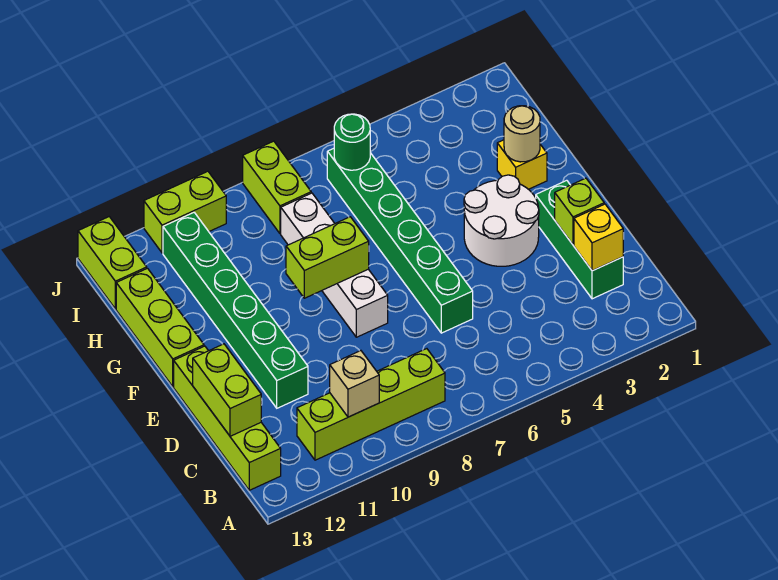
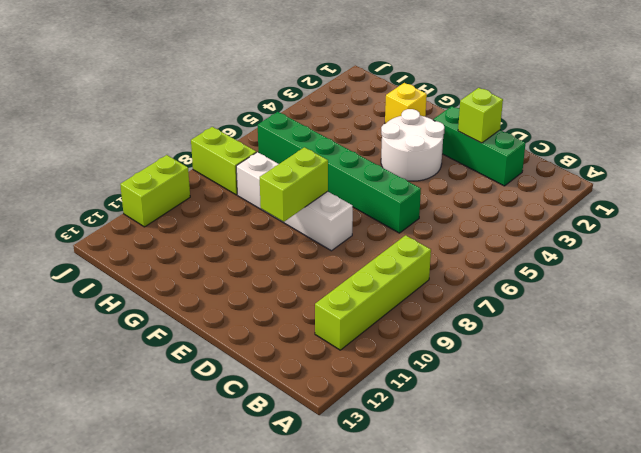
none -> lime 1x4 brick [174,346,281,490]
none -> green 1x6 brick [163,213,308,408]
none -> lime 1x3 brick [116,268,204,387]

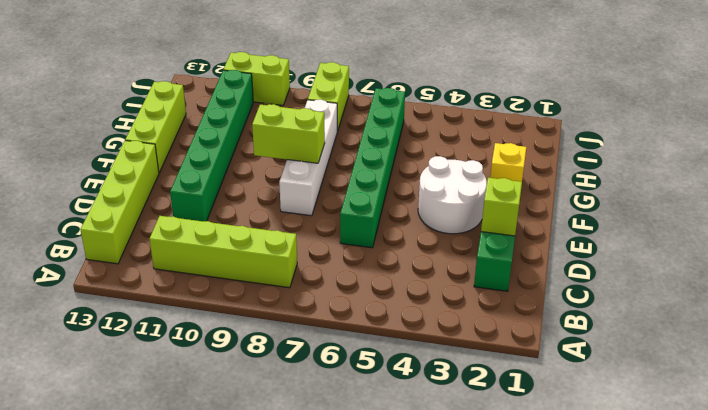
none -> lime 1x2 brick [78,217,147,309]
none -> tan 1x1 brick [330,351,379,417]
none -> yellow 1x1 brick [574,204,623,271]

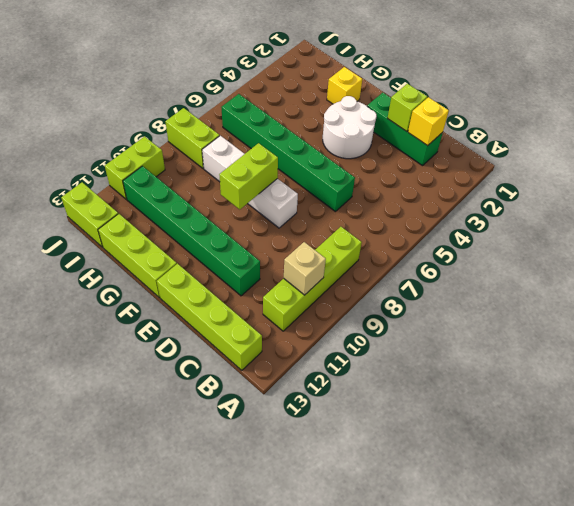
none -> lime 1x2 brick [193,344,261,436]
none -> tan 1x1 round brick [504,106,540,162]
none -> green 1x1 round brick [334,114,370,170]

